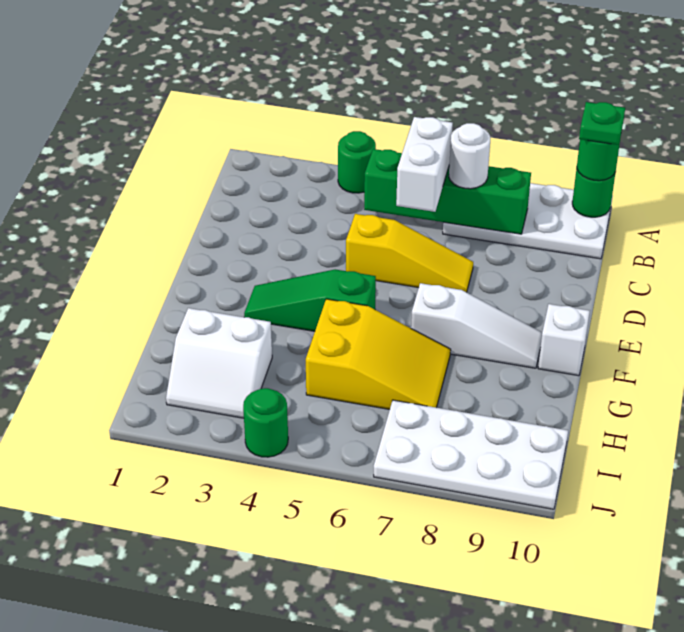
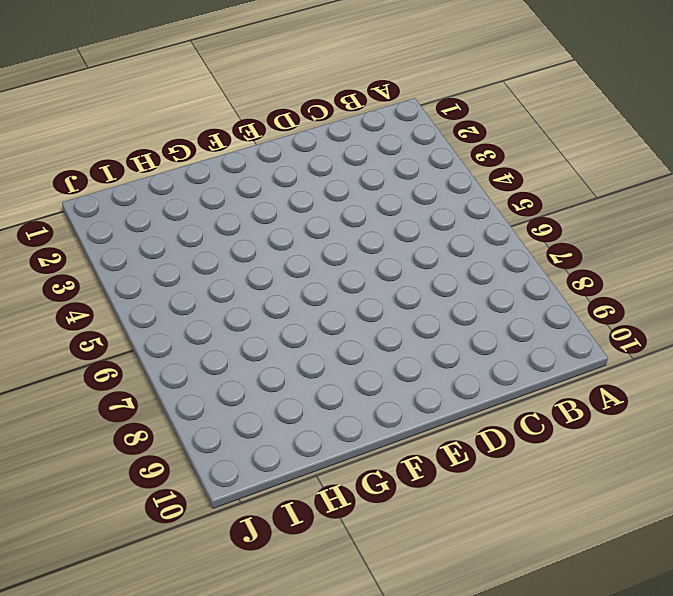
none -> green 1x1 round brick [338,131,376,193]
none -> white 2x4 plate [443,183,613,259]
none -> yellow 1x3 slope [346,214,473,292]

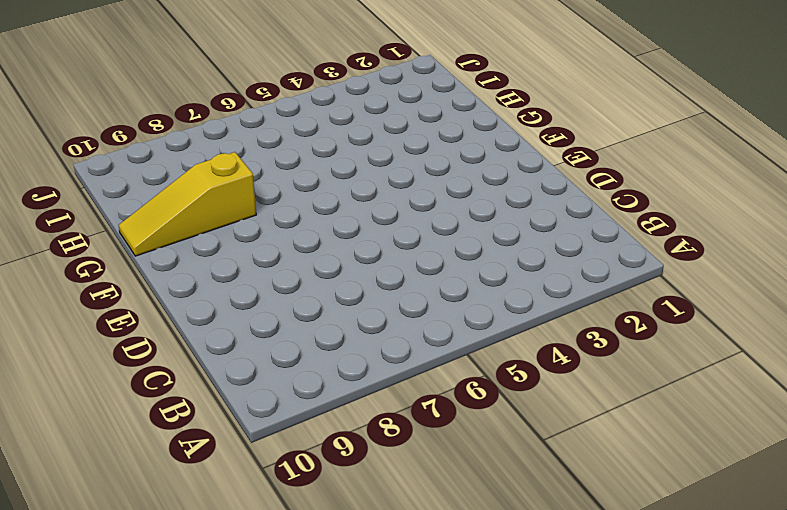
yellow 1x3 slope [119,152,256,256] -> yellow 1x3 slope moved to [346,214,473,292]
none -> green 1x1 round brick [338,131,376,193]
none -> white 2x4 plate [443,183,613,259]
none -> green 1x3 slope [244,269,376,331]

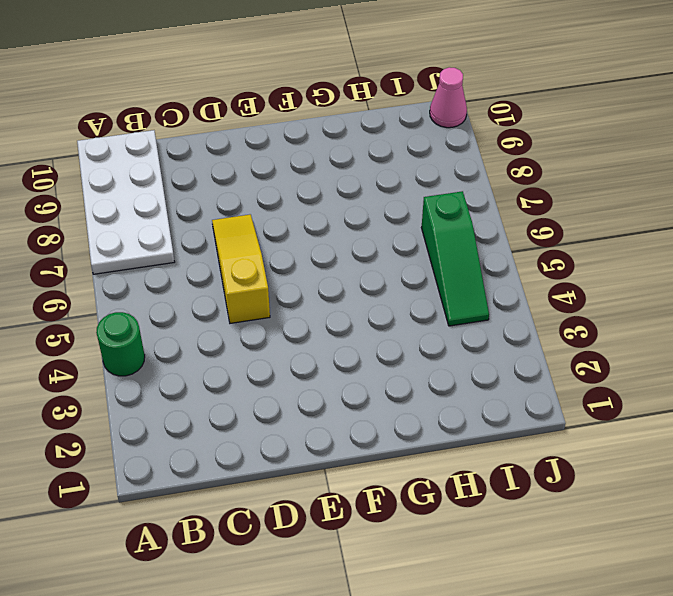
green 1x3 slope [421,191,489,326] -> green 1x3 slope moved to [244,269,376,331]
pink 1x1 cone [430,67,467,128] -> white 2x4 plate [374,400,568,509]
none -> white 1x3 slope [411,283,542,368]
none -> white 1x1 brick [538,304,590,376]
none -> yellow 2x3 slope [306,299,451,409]

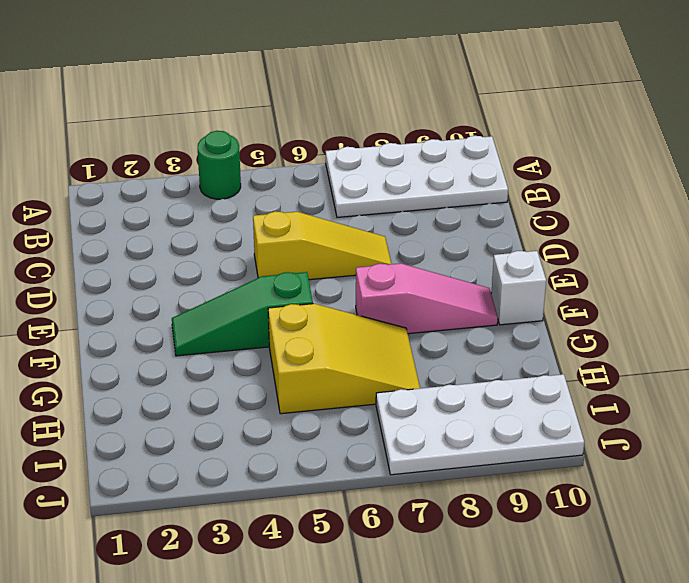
pink 1x3 slope [356,263,498,334] -> white 1x3 slope [411,283,542,368]
none -> white 2x2 slope [166,308,272,418]
none -> green 1x1 round brick [243,388,288,457]
none -> green 1x1 round brick [572,169,616,217]

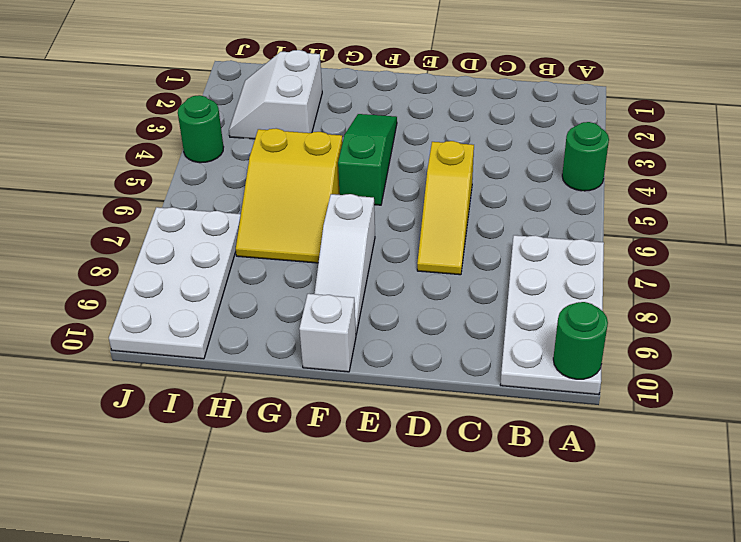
none -> green 1x4 brick [364,149,531,234]
none -> green 1x1 round brick [577,137,621,181]
none -> white 1x2 brick [396,117,453,212]

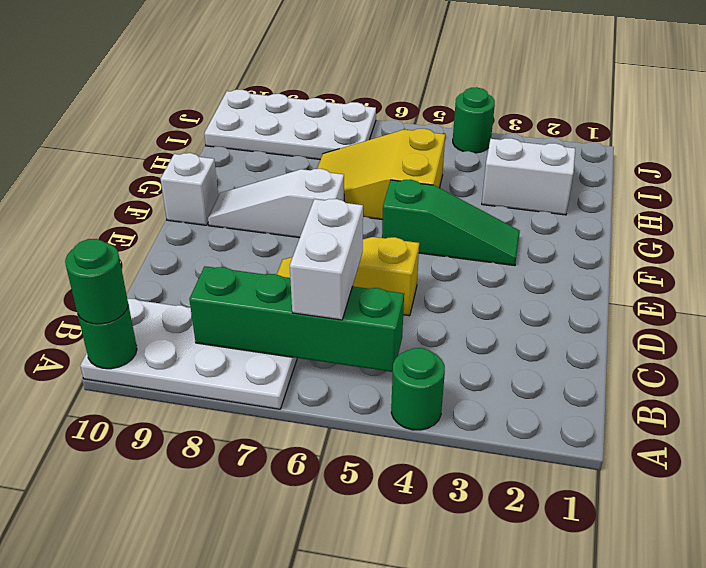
none -> white 1x1 round brick [449,123,490,189]
none -> green 1x1 plate [579,102,625,145]

